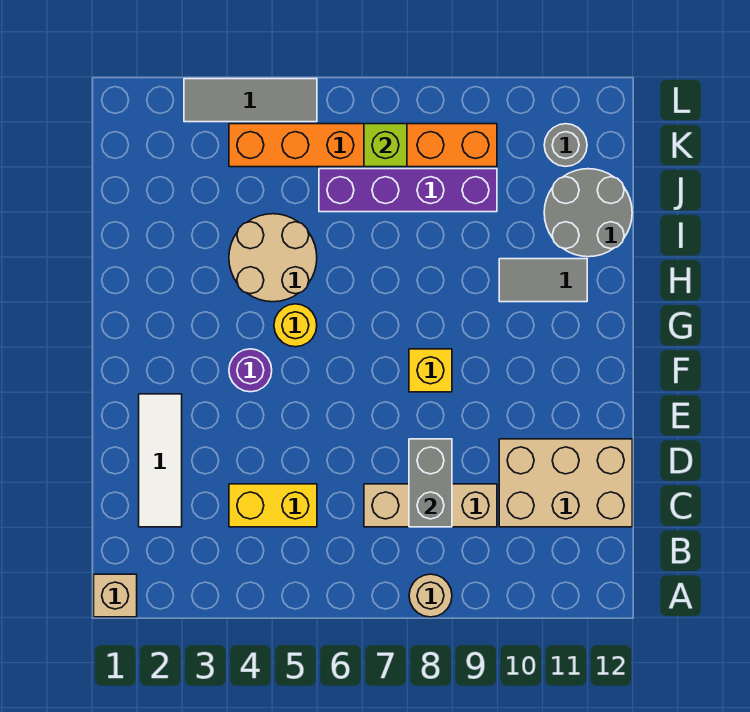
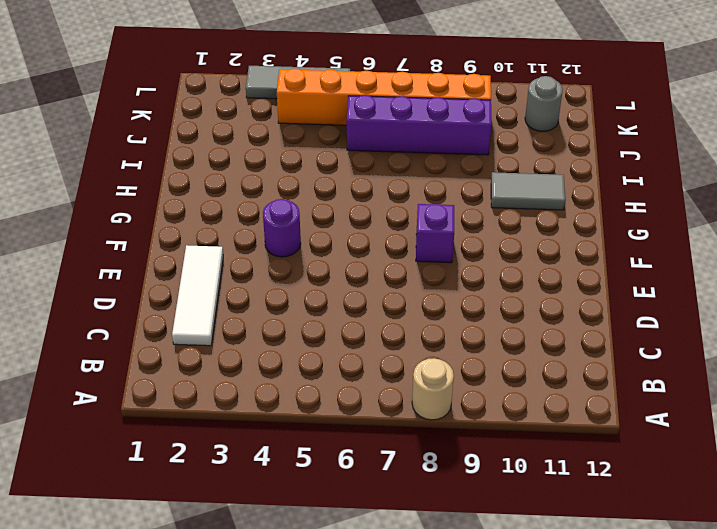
purple 1x1 brick [416,204,454,263] -> yellow 1x1 brick [409,349,452,392]
none -> tan 1x1 brick [94,574,137,617]
none -> yellow 1x2 brick [229,484,317,527]
none -> tan 1x3 brick [364,484,497,527]

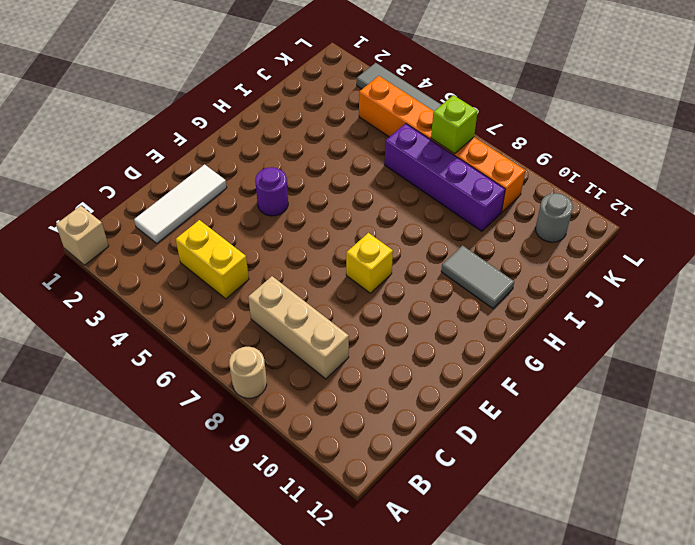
none -> tan 2x3 brick [499,439,632,527]
none -> yellow 1x1 round brick [274,304,317,347]
none -> tan 2x2 round brick [229,214,317,302]

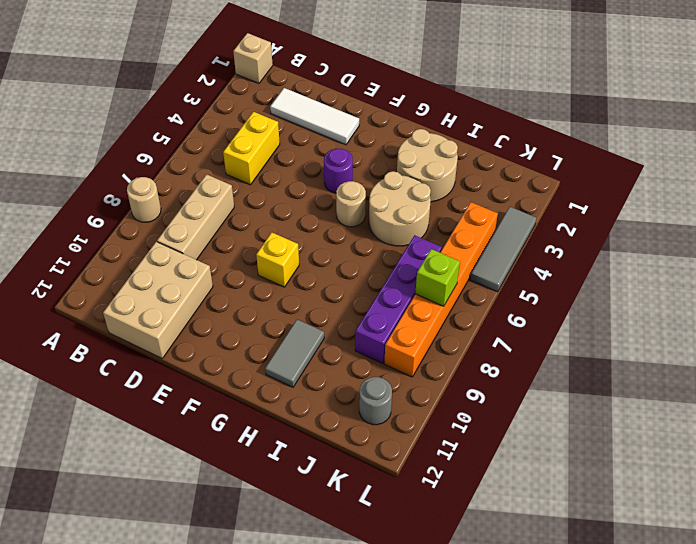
tan 1x1 round brick [336,181,366,227] -> yellow 1x1 round brick [274,304,317,347]
tan 2x2 round brick [397,129,458,202] -> none
none -> grey 2x2 round brick [544,169,632,257]
none -> grey 1x2 brick [409,439,452,527]

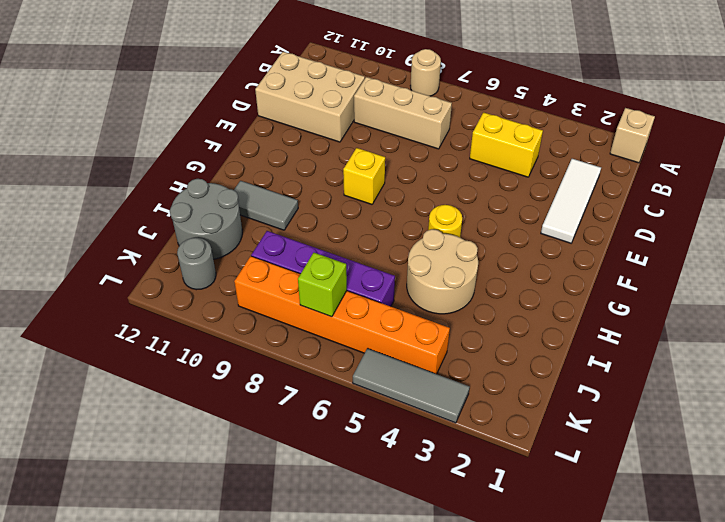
none -> purple 1x1 round brick [229,349,272,392]
none -> grey 1x2 brick [409,439,452,527]

